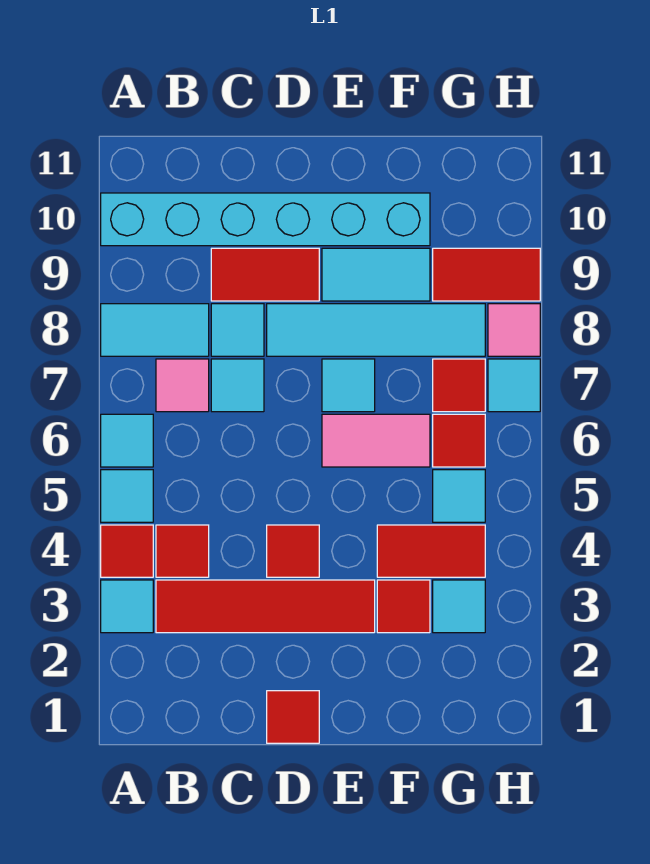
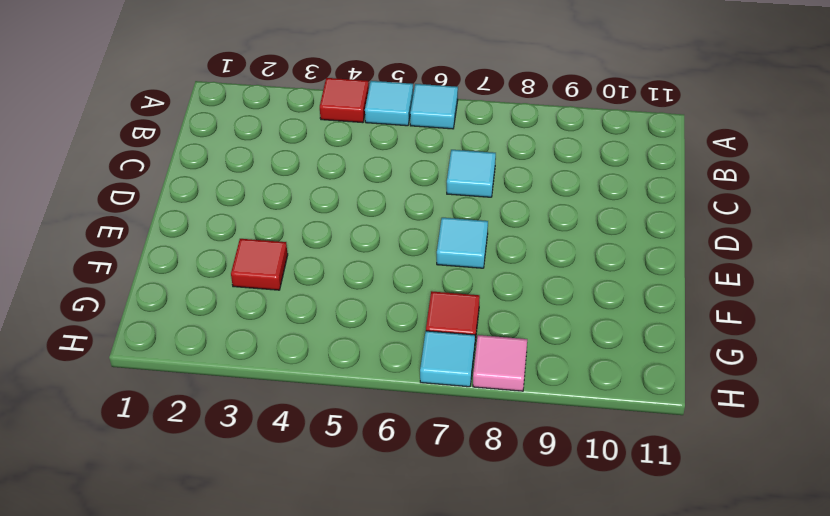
none -> cyan 1x1 tile [101,580,153,633]
none -> cyan 1x2 tile [101,304,209,356]
none -> cyan 1x6 brick [101,193,430,246]

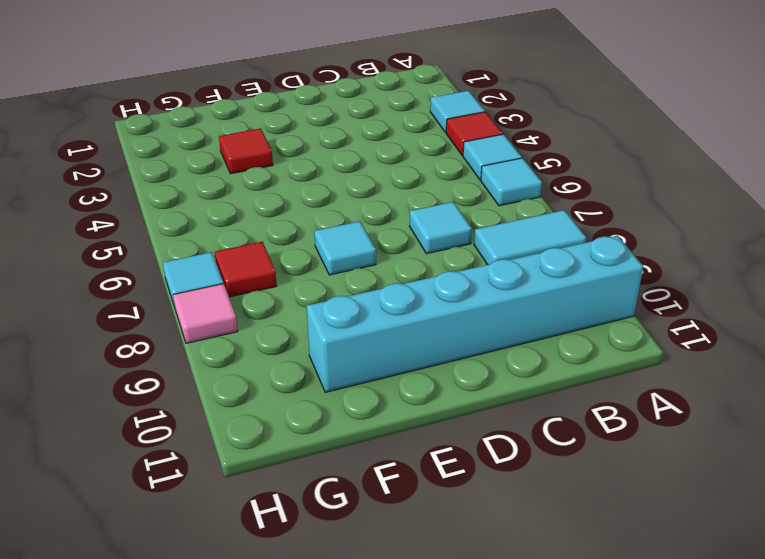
none -> red 1x4 tile [156,580,375,633]
none -> red 1x1 tile [156,525,209,577]
none -> pink 1x1 tile [156,359,209,412]

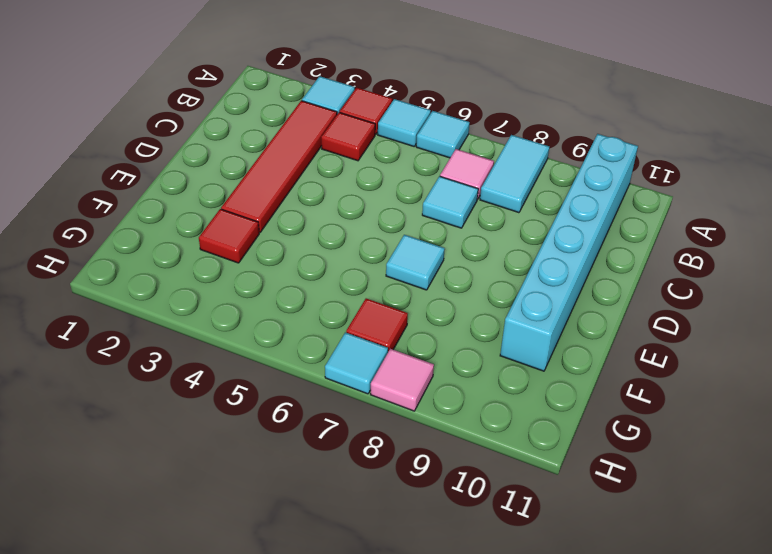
none -> cyan 1x1 tile [211,304,264,356]
none -> red 1x2 tile [211,248,319,301]
none -> red 1x1 tile [267,691,319,743]

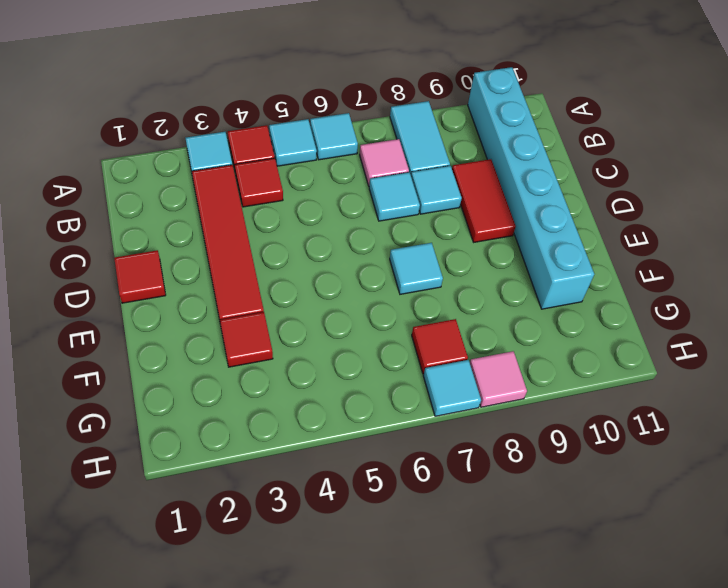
none -> red 1x1 tile [267,525,319,577]
none -> cyan 1x4 tile [267,304,485,356]
none -> pink 1x2 tile [322,414,430,467]

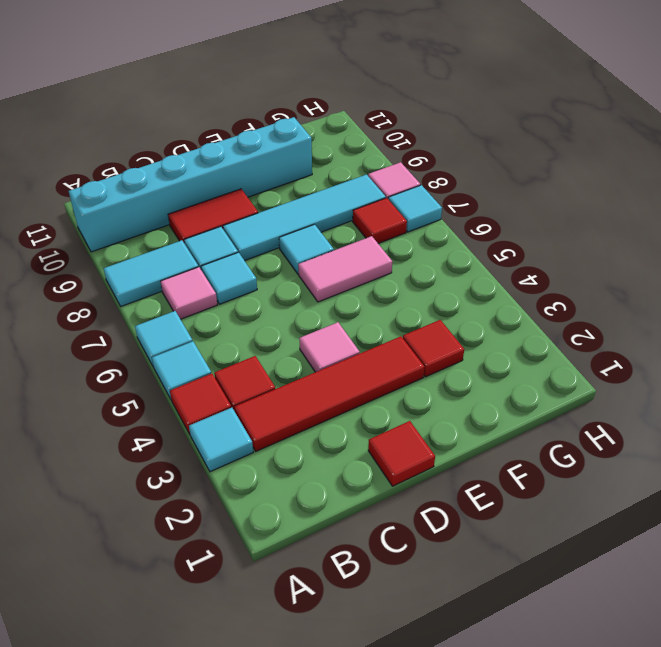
pink 1x1 tile [299,322,360,372] -> red 1x1 tile [267,525,319,577]
none -> cyan 1x2 tile [322,248,430,301]
none -> red 1x2 tile [377,525,485,577]
none -> cyan 1x1 tile [433,580,485,633]

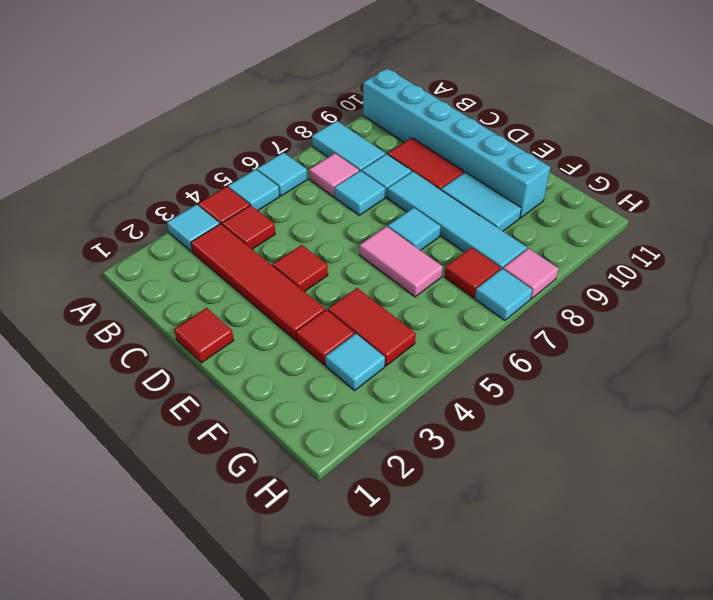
none -> cyan 1x1 tile [433,470,485,522]
none -> red 1x1 tile [433,414,485,467]
none -> red 1x2 tile [433,248,540,301]

